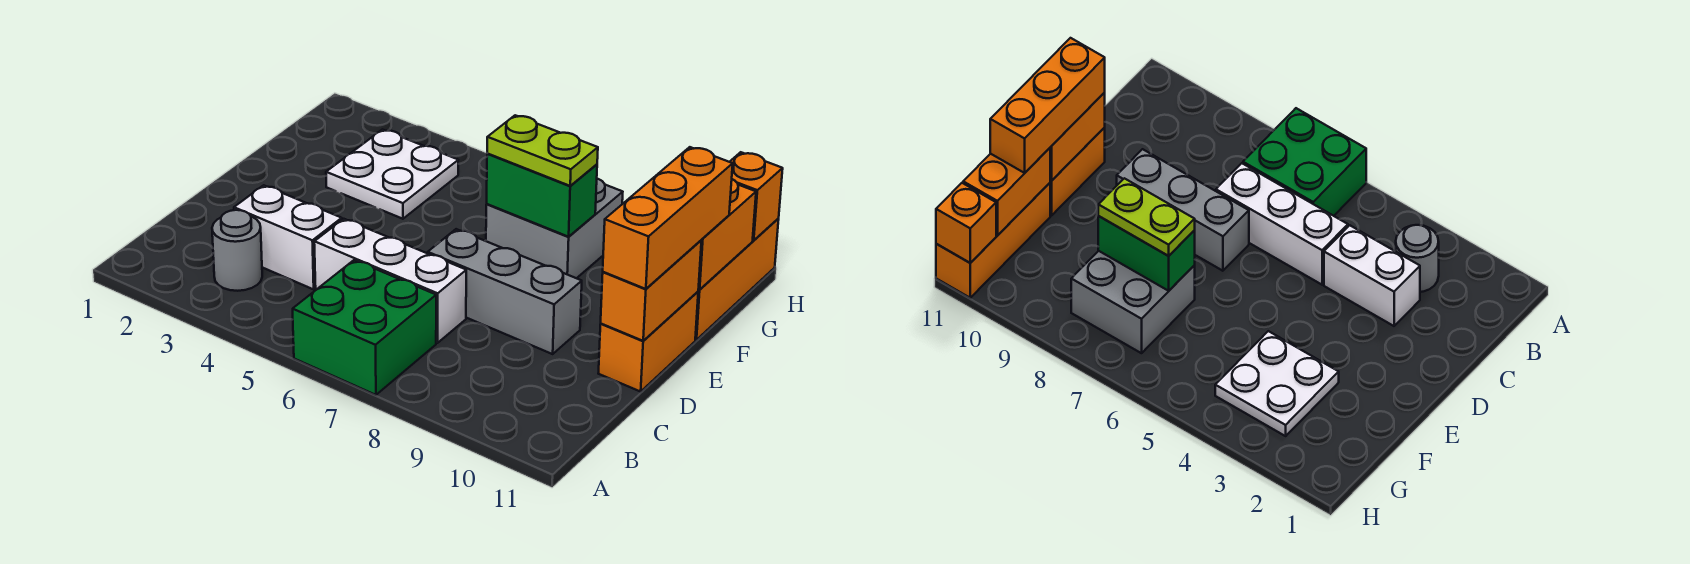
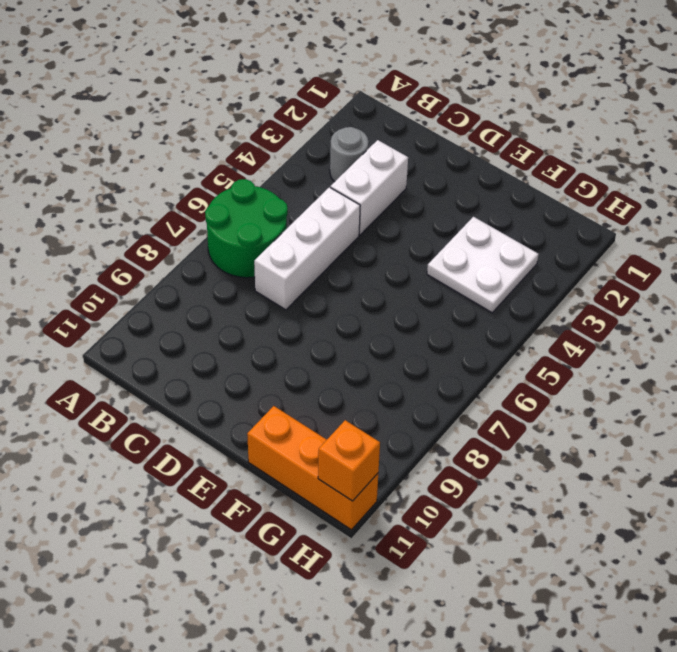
green 2x2 round brick [205,179,288,278] -> green 2x2 brick [293,260,436,395]
none -> grey 1x3 brick [428,229,582,354]
none -> orange 1x2 brick [598,292,698,392]
none -> grey 2x2 brick [486,179,623,278]

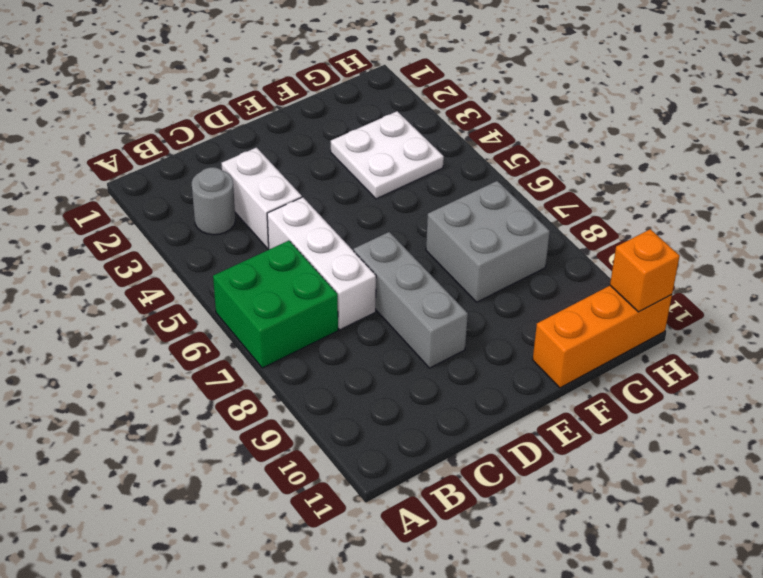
none -> orange 1x2 brick [598,292,698,392]
none -> orange 1x2 brick [601,240,702,341]
none -> green 1x2 brick [487,154,597,237]

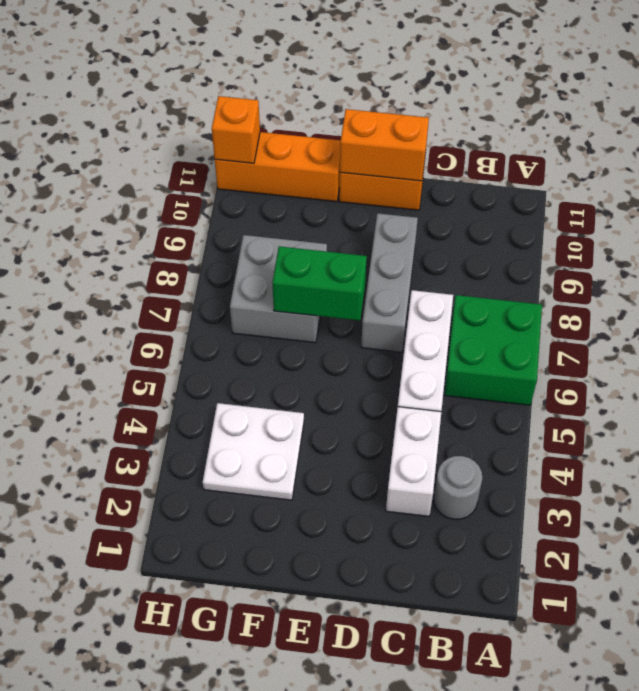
green 1x2 brick [272,246,367,321] -> green 1x2 brick turned to [487,154,597,237]
none -> orange 1x2 brick [699,179,756,290]
none -> orange 1x3 brick [603,147,733,289]
none -> lime 1x2 plate [487,115,598,186]

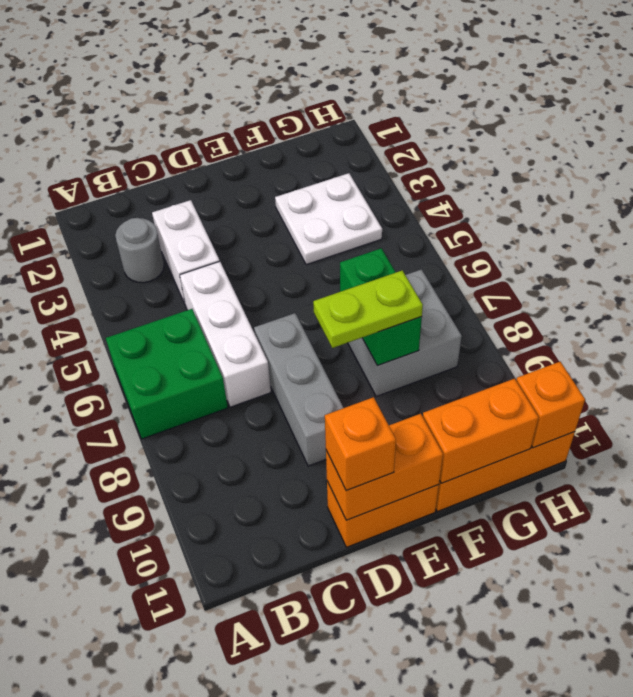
orange 1x1 brick [325,397,396,491] -> orange 1x3 brick [603,147,733,289]
lime 1x2 plate [313,271,423,348] -> lime 1x2 plate turned to [487,115,598,186]

